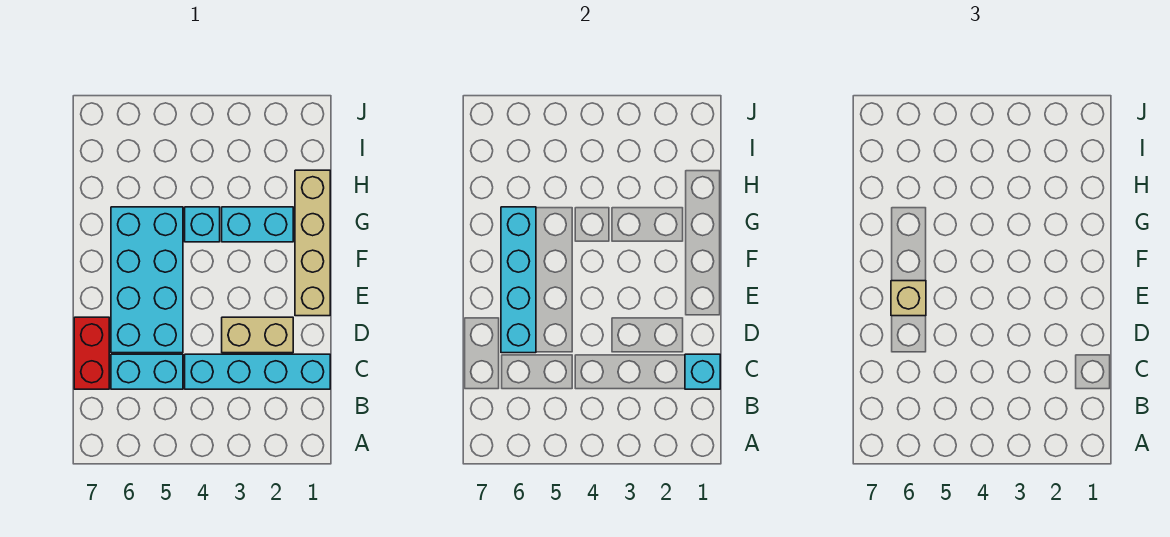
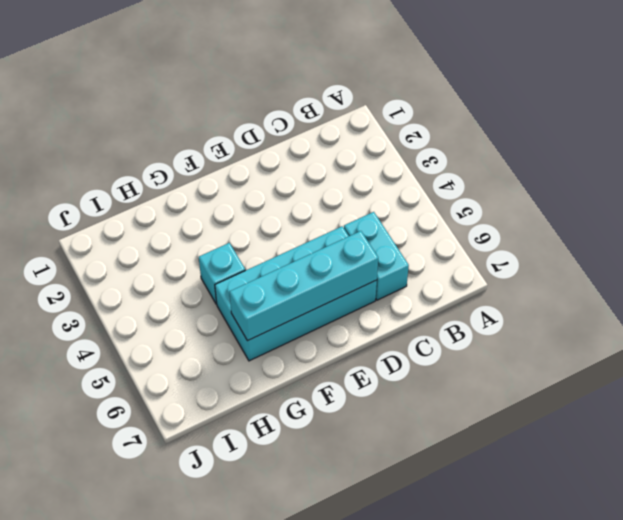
none -> cyan 1x4 brick [185,354,330,389]
none -> red 1x2 brick [74,317,109,389]

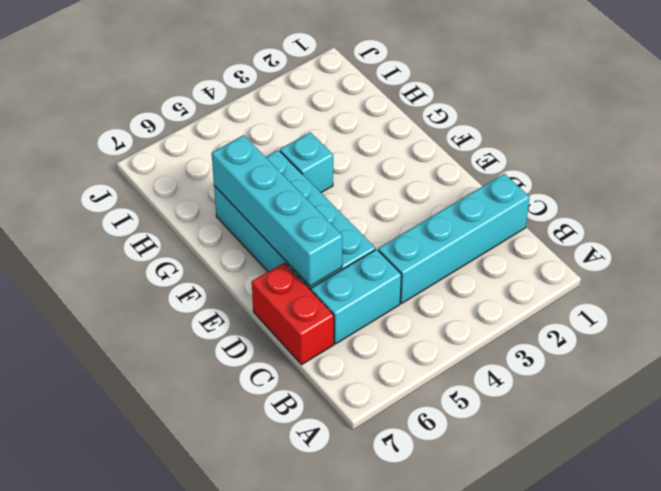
none -> tan 1x2 brick [222,317,293,353]
none -> tan 1x4 brick [295,170,330,316]

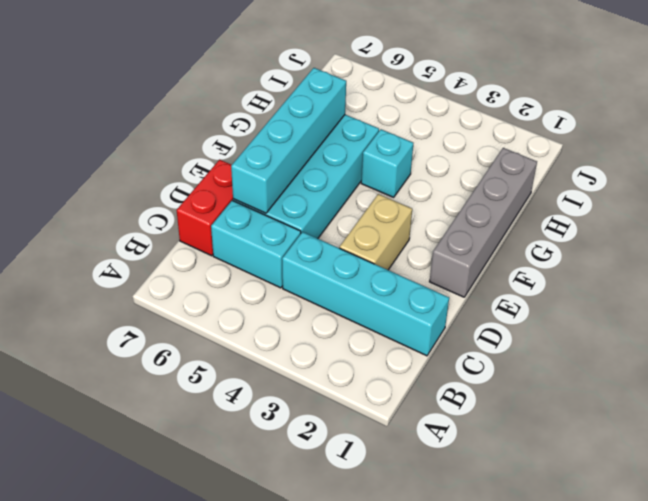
tan 1x2 brick [340,194,412,270] -> tan 1x2 brick turned to [222,317,293,353]
grey 1x4 brick [430,148,537,297] -> tan 1x4 brick [295,170,330,316]
none -> cyan 1x2 brick [222,207,293,242]
none -> cyan 1x1 brick [685,354,720,389]

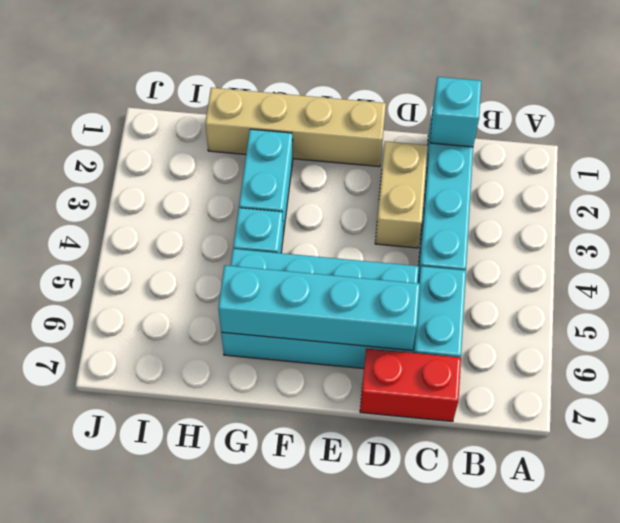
none -> tan 1x1 brick [891,281,926,316]

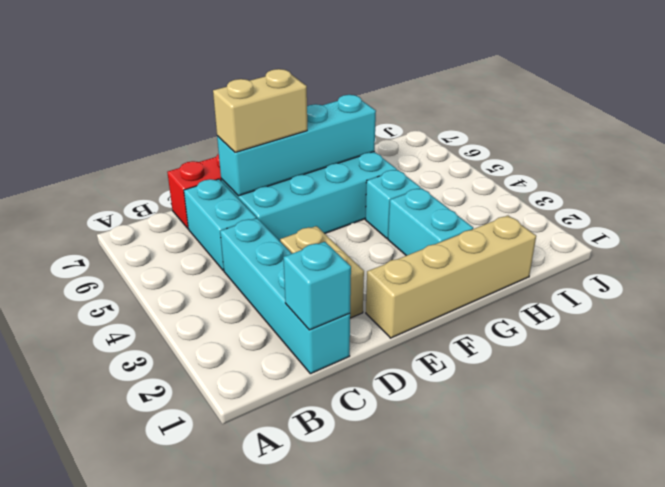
tan 1x2 brick [213,69,307,152] -> tan 1x1 brick [891,281,926,316]

